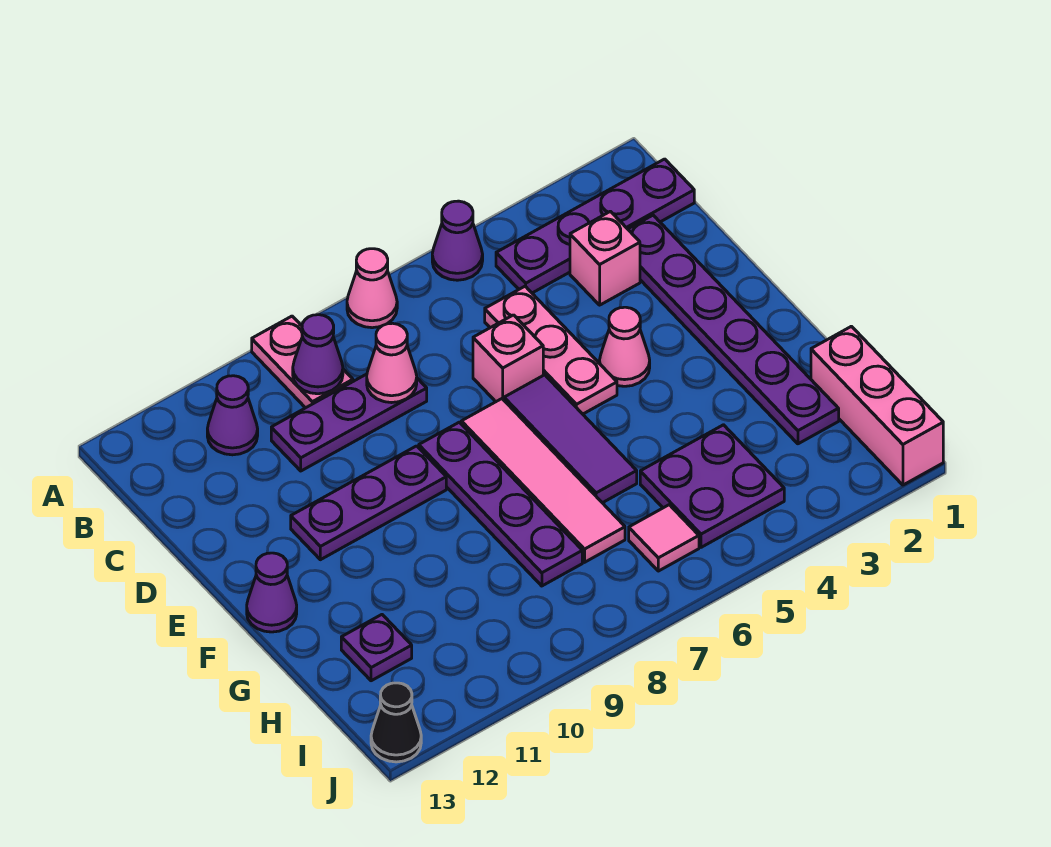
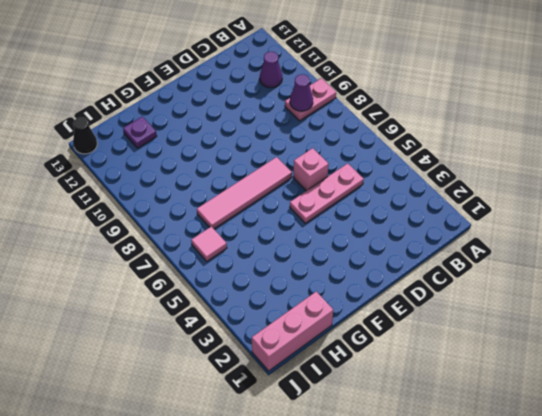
none -> purple 1x1 cone [432,201,483,280]
none -> pink 1x1 cone [347,249,397,328]
none -> purple 1x4 plate [496,159,694,293]

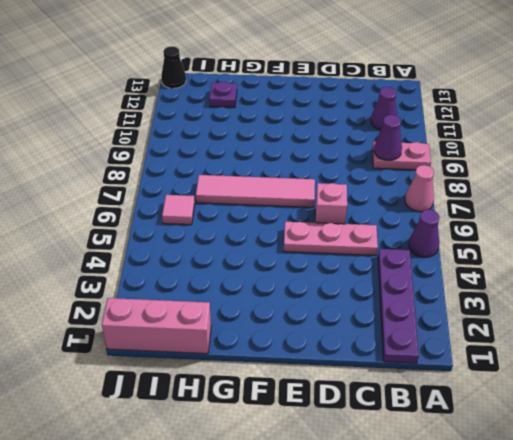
none -> purple 1x6 plate [628,215,839,444]
none -> pink 1x1 brick [570,211,640,305]
none -> purple 1x3 plate [271,374,427,471]

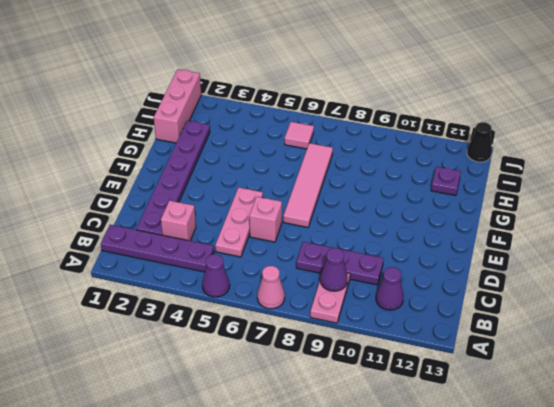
none -> pink 1x1 cone [599,307,650,386]
none -> purple 1x3 tile [504,375,637,503]
none -> purple 1x4 plate [419,422,582,586]

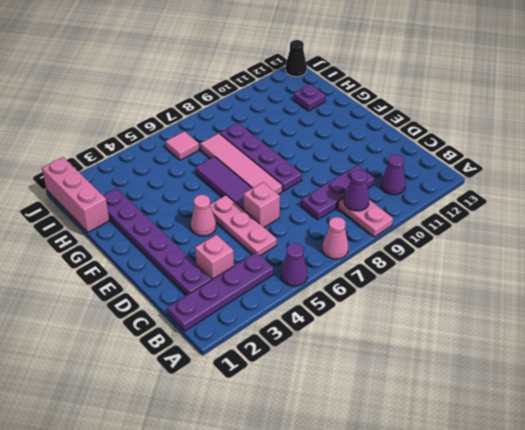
none -> purple 1x3 plate [291,446,446,560]
none -> purple 1x1 cone [247,553,297,632]
none -> purple 2x2 plate [640,425,784,547]

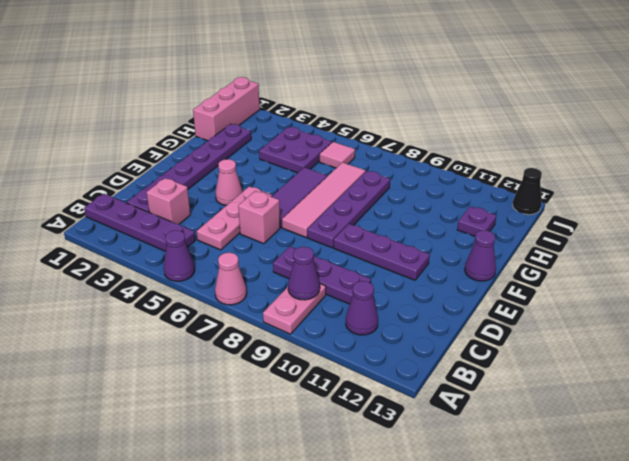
none -> pink 1x1 cone [367,323,417,403]

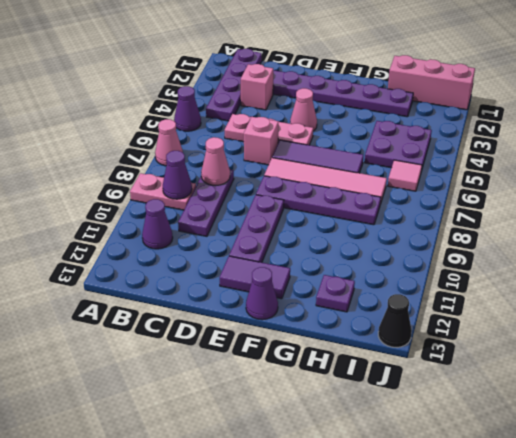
purple 1x2 tile [220,256,290,299] -> none

